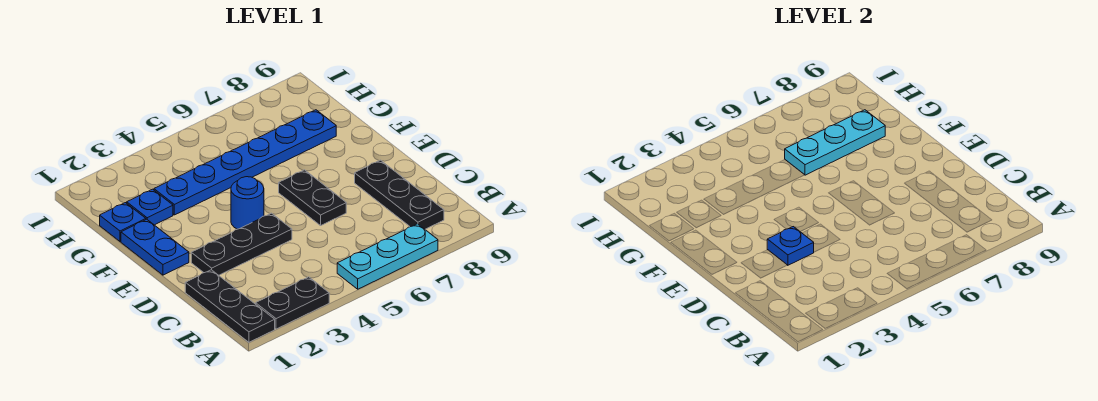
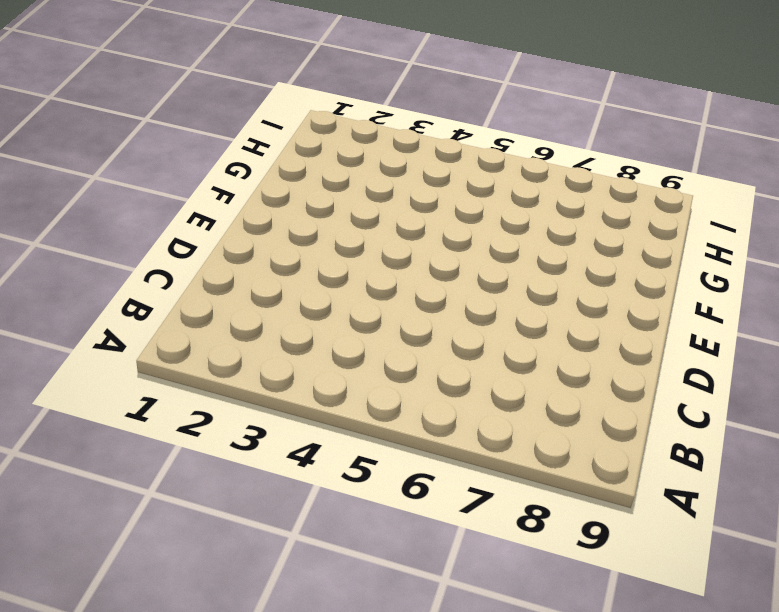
none -> black 1x3 plate [185,270,275,342]
none -> black 1x2 plate [256,277,329,329]
none -> cyan 1x3 plate [337,224,438,289]

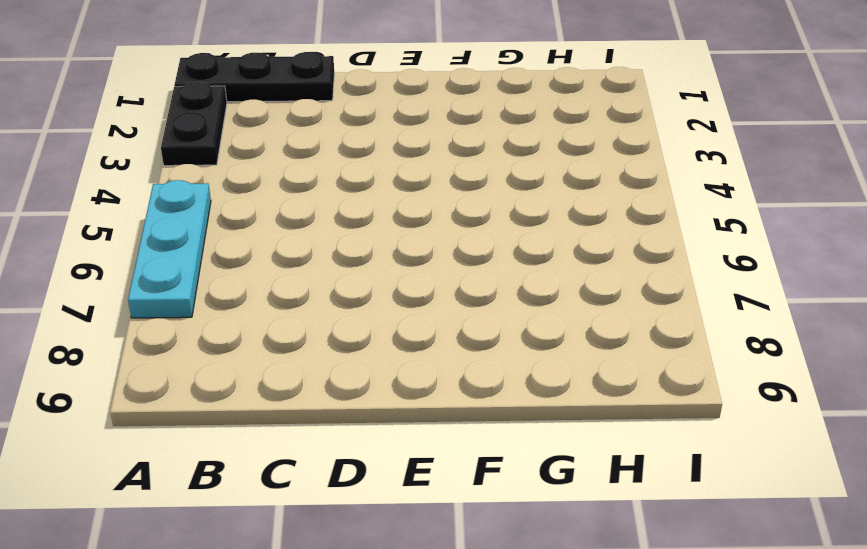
none -> black 1x3 plate [355,160,444,229]
none -> black 1x3 plate [191,213,292,275]
none -> black 1x2 plate [279,170,346,226]

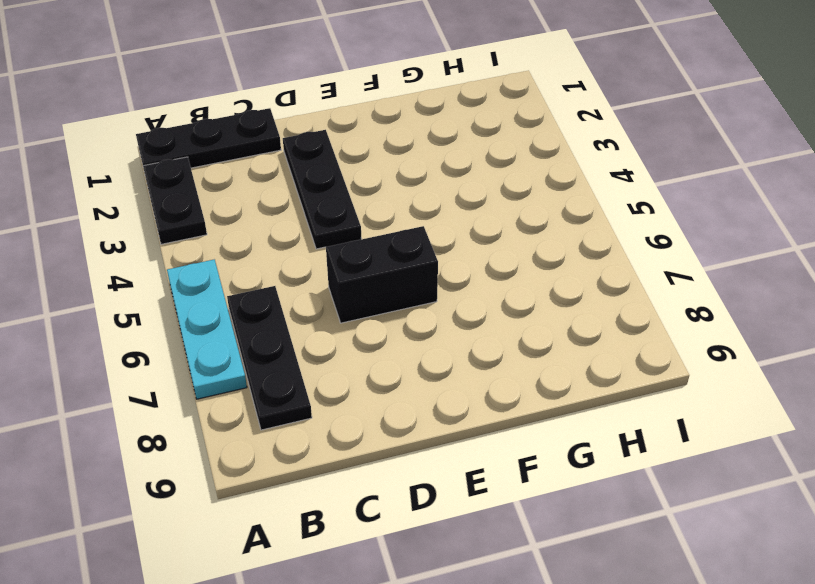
black 1x3 plate [227,286,312,430] -> black 1x3 plate turned to [355,160,444,229]
black 1x2 brick [326,226,438,323] -> black 1x2 plate [279,170,346,226]
none -> blue 1x2 plate [121,219,189,275]
none -> blue 1x1 round brick [231,177,264,229]
none -> blue 1x1 plate [100,203,146,241]

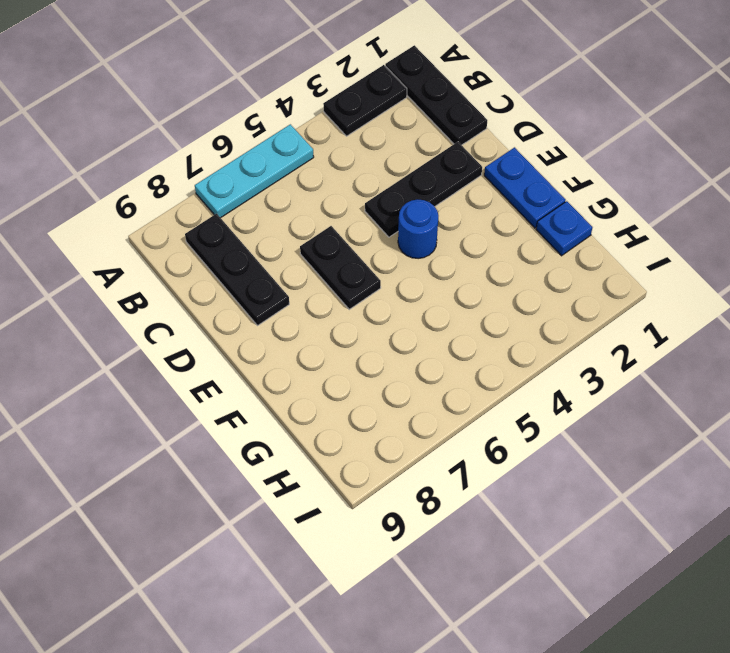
none -> blue 1x1 plate [127,189,173,225]
none -> blue 1x6 plate [154,110,336,215]
none -> blue 1x1 plate [767,227,814,265]

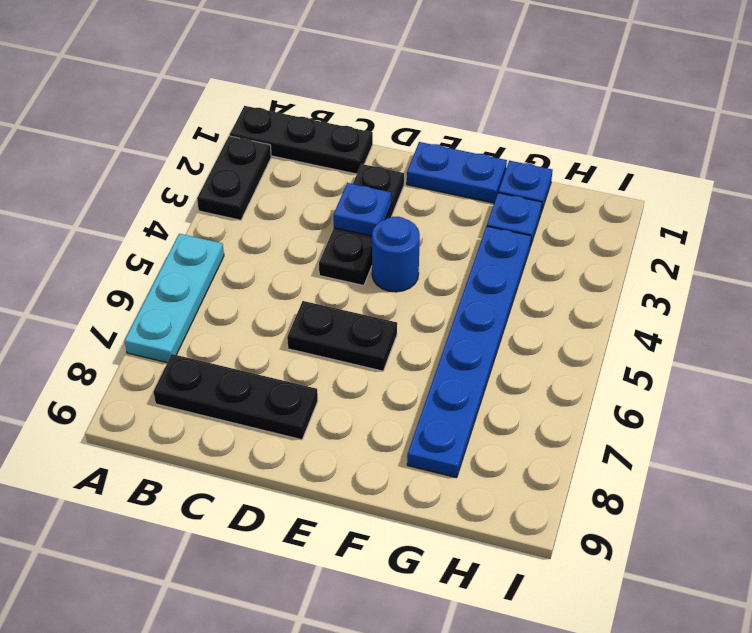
none -> cyan 1x3 plate [785,110,885,175]

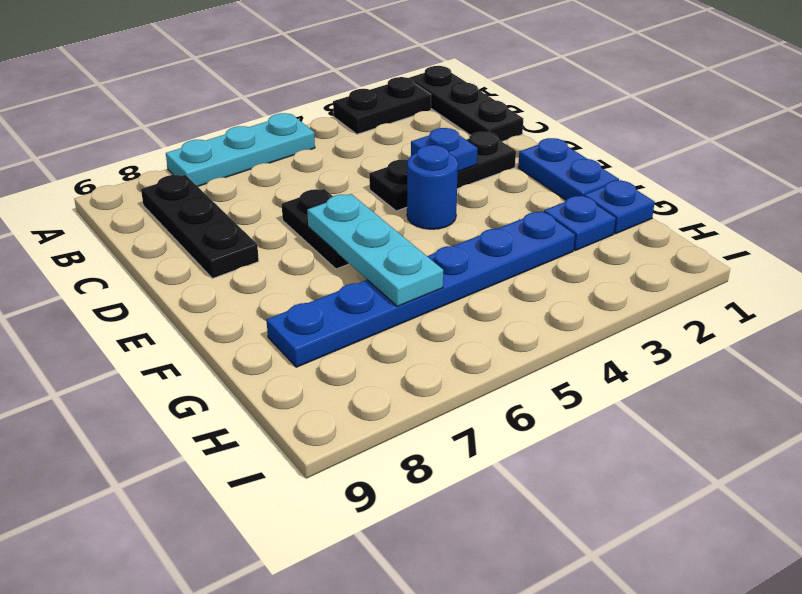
cyan 1x3 plate [307,194,443,306] -> cyan 1x3 plate turned to [785,110,885,175]

